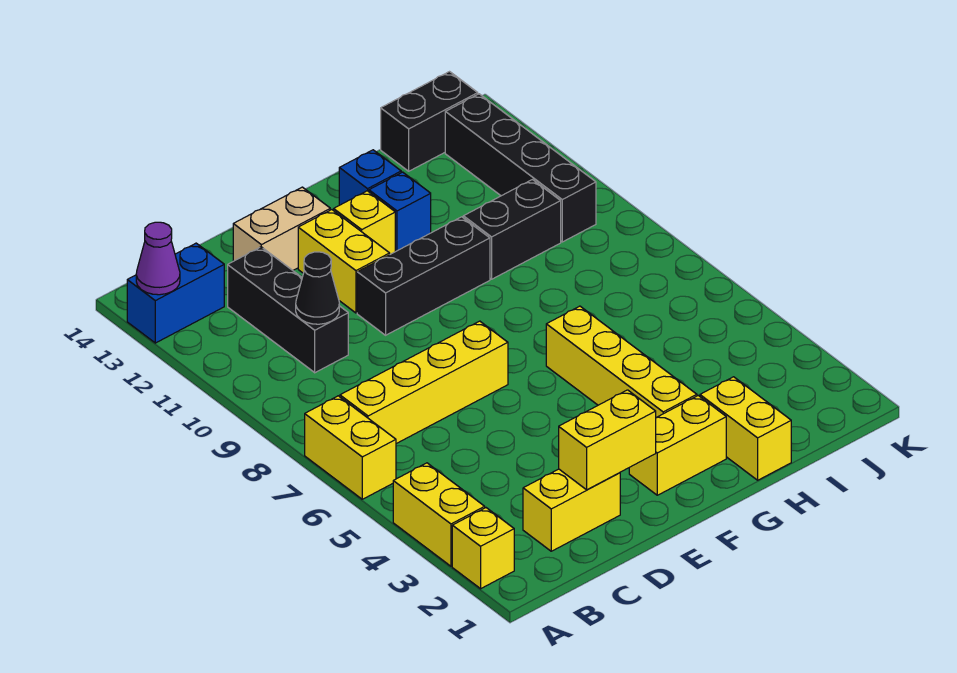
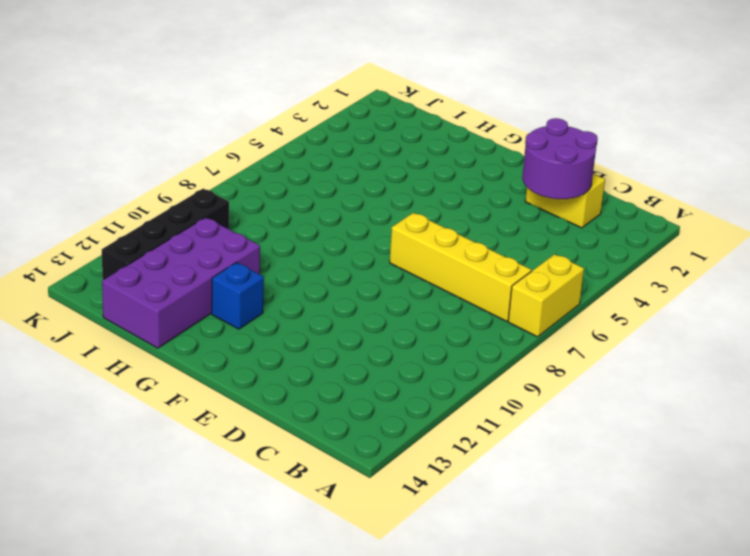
purple 2x2 round brick [522,118,598,199] -> yellow 1x2 brick [559,390,656,490]
purple 2x4 brick [102,217,260,348] -> black 1x2 brick [381,72,478,171]
none -> yellow 1x1 brick [452,508,514,589]
none -> yellow 1x2 brick [393,463,485,566]
none -> blue 1x2 brick [127,243,224,343]

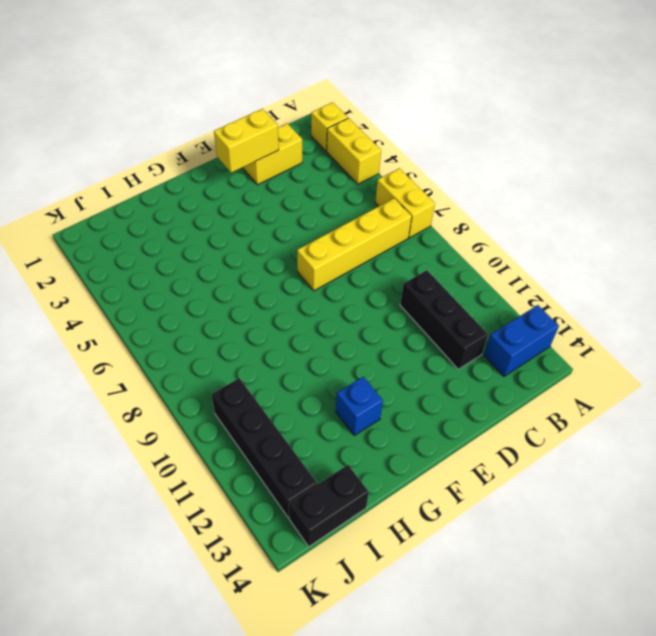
none -> tan 1x2 brick [233,187,330,270]
none -> black 1x3 brick [357,217,490,335]
none -> yellow 1x2 brick [298,210,390,313]

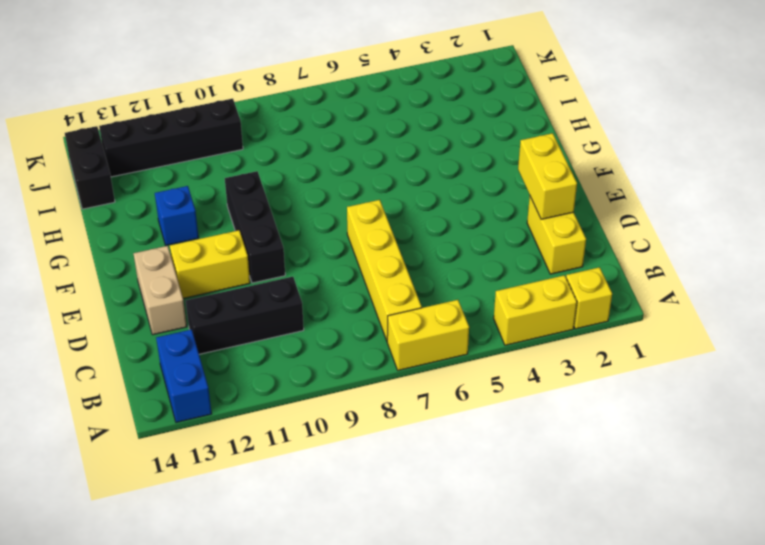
none -> yellow 1x2 brick [629,396,726,495]
none -> yellow 1x1 brick [334,191,395,254]
none -> yellow 1x4 brick [546,306,697,418]

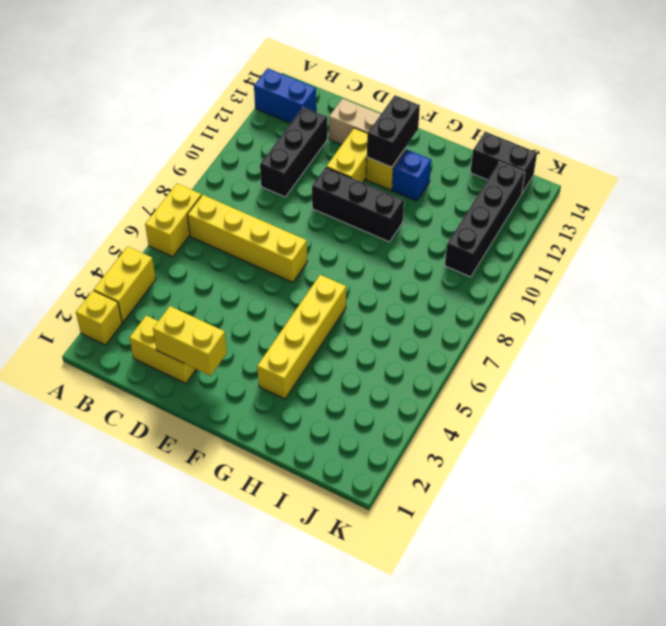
black 1x2 brick [367,95,420,167] -> black 1x2 brick turned to [463,180,561,279]
none -> yellow 1x2 brick [629,396,726,495]
none -> blue 1x1 brick [339,150,401,205]
none -> yellow 1x2 brick [700,377,791,480]

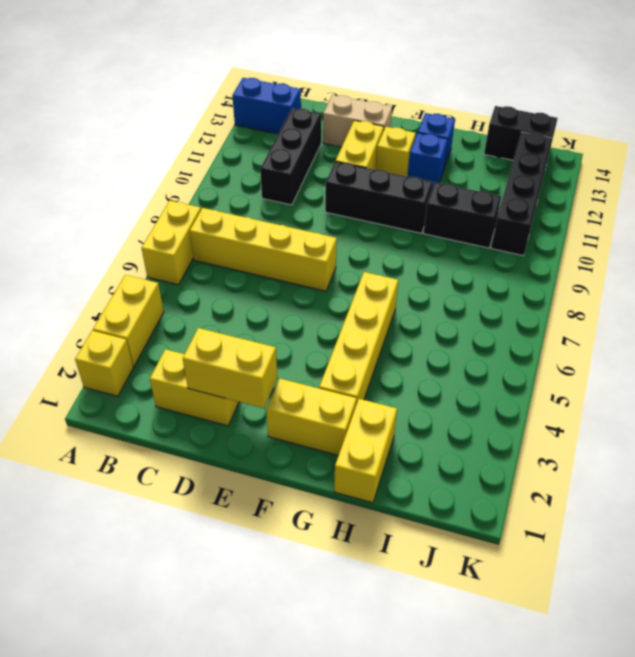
none -> purple 1x1 cone [136,222,180,295]
none -> black 1x1 cone [296,252,339,324]

